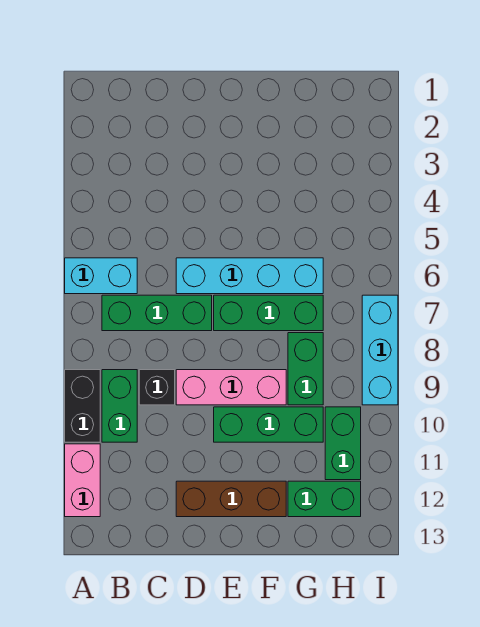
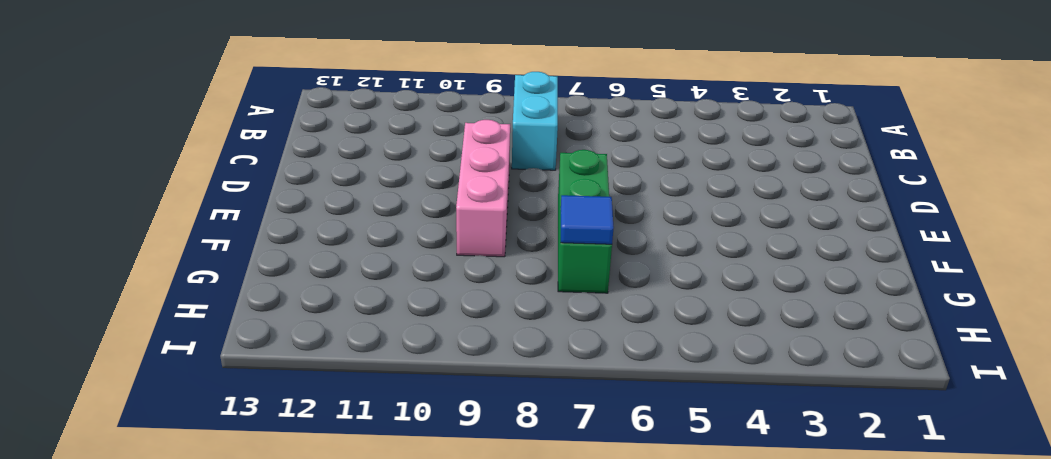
cyan 1x2 brick [512,72,558,170] -> cyan 1x2 brick moved to [65,258,137,294]
blue 1x1 tile [561,195,614,244] -> none
none -> black 1x2 brick [65,370,100,442]
none -> pink 1x2 brick [65,444,100,517]
none -> green 1x3 brick [102,295,212,331]

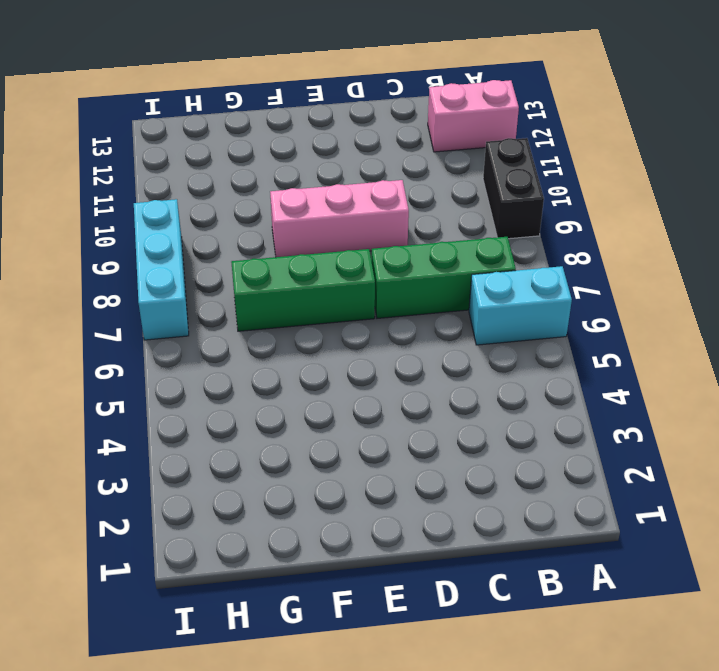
pink 1x2 brick [428,80,519,152] -> pink 1x2 brick turned to [65,444,100,517]
none -> green 1x2 brick [102,370,137,442]
none -> black 1x1 brick [139,370,175,405]
none -> cyan 1x4 brick [176,258,323,294]

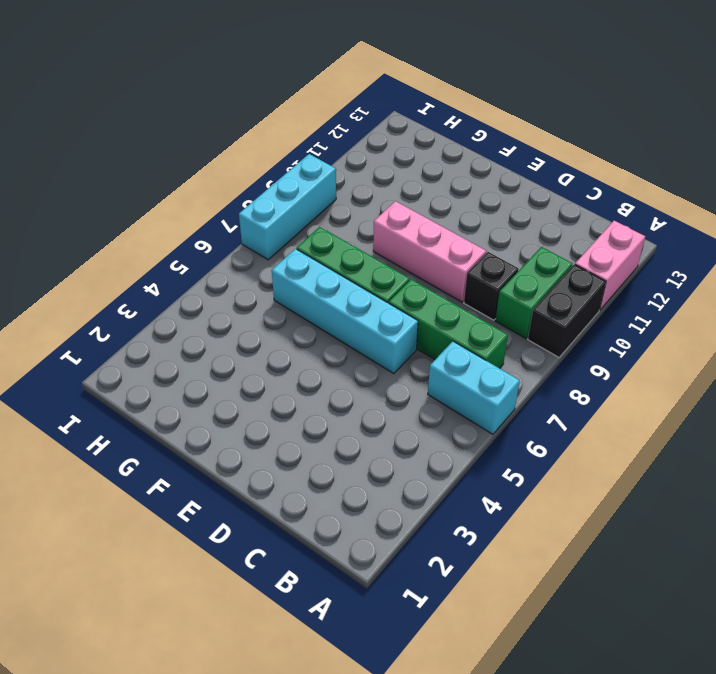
none -> brown 1x3 brick [176,481,286,517]
none -> green 1x3 brick [214,407,323,442]
none -> green 1x2 brick [288,333,323,405]

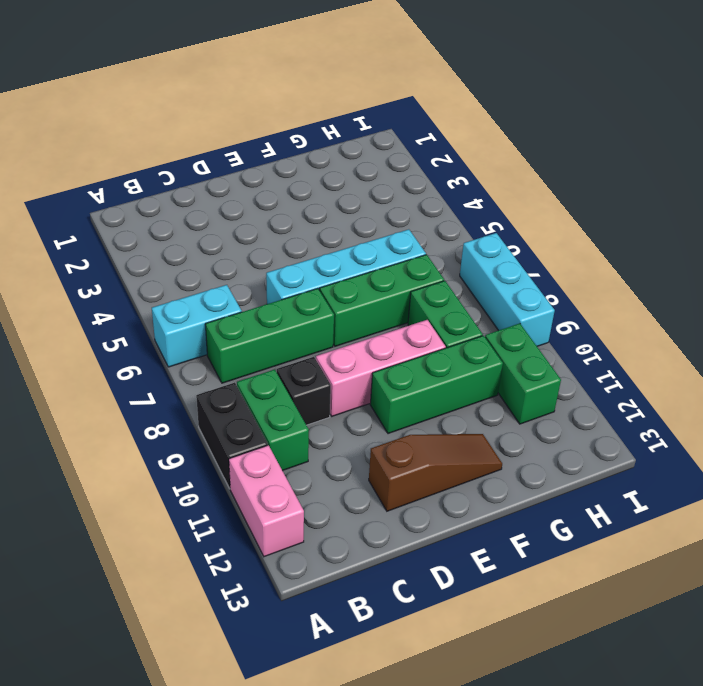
brown 1x3 slope [369,434,502,511] -> brown 1x3 brick [176,481,286,517]
none -> green 1x2 brick [288,481,361,517]

